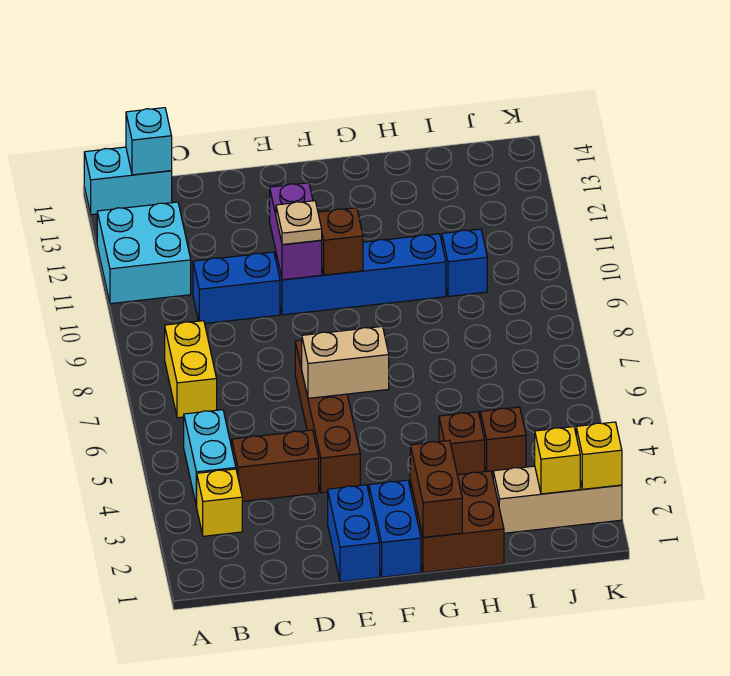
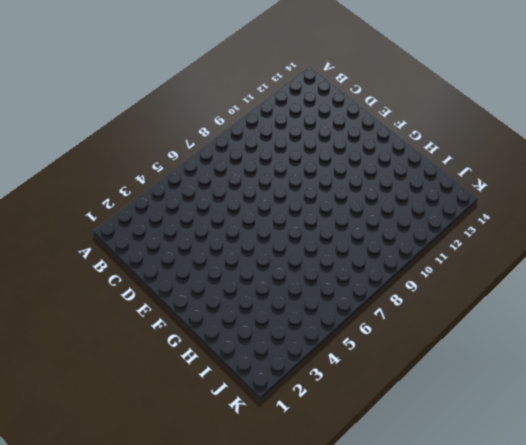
none -> cyan 2x2 brick [97,202,191,304]
none -> cyan 1x2 brick [84,147,172,215]
none -> yellow 1x1 brick [197,469,242,536]

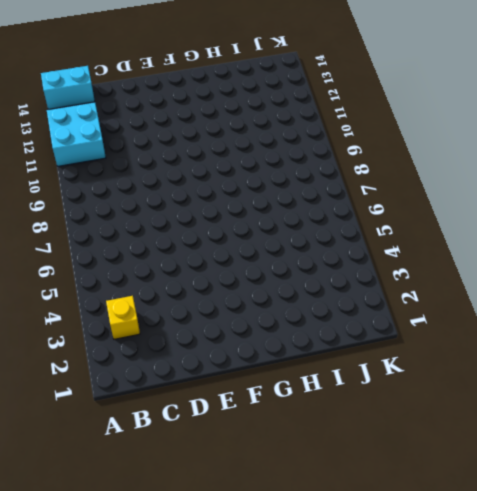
none -> cyan 1x2 brick [184,410,236,506]
none -> yellow 1x2 brick [165,321,217,418]
none -> brown 1x2 brick [232,430,319,502]

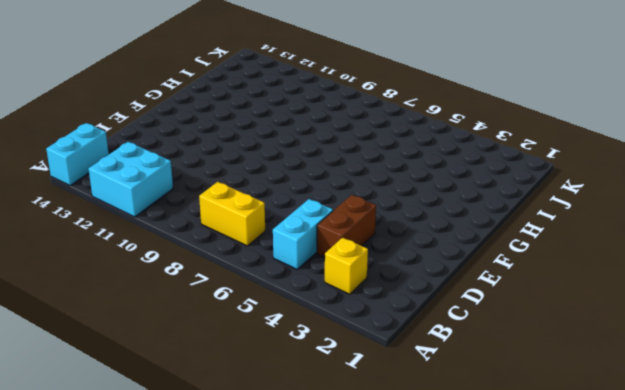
cyan 1x2 brick [273,199,333,269] -> cyan 1x2 brick turned to [184,410,236,506]
none -> blue 1x2 brick [193,252,280,323]
none -> blue 1x2 brick [328,485,380,582]
none -> brown 1x4 brick [295,340,360,493]

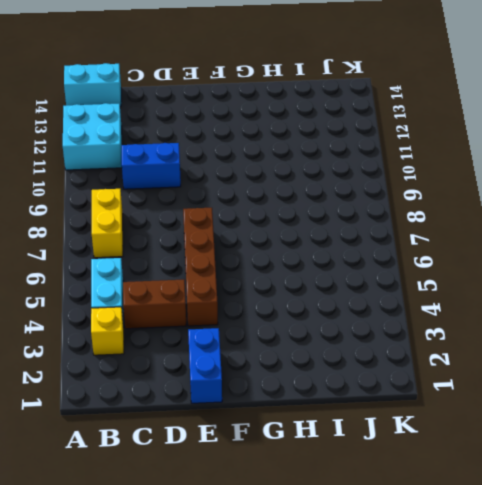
none -> blue 1x4 brick [276,234,446,315]
none -> blue 1x2 brick [369,480,421,577]
none -> brown 2x2 brick [410,471,504,573]

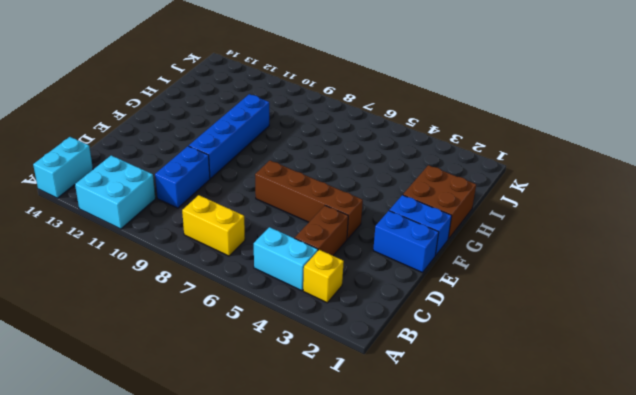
none -> brown 1x1 brick [439,412,485,475]
none -> tan 1x3 brick [493,466,622,533]
none -> brown 1x1 brick [480,407,526,474]

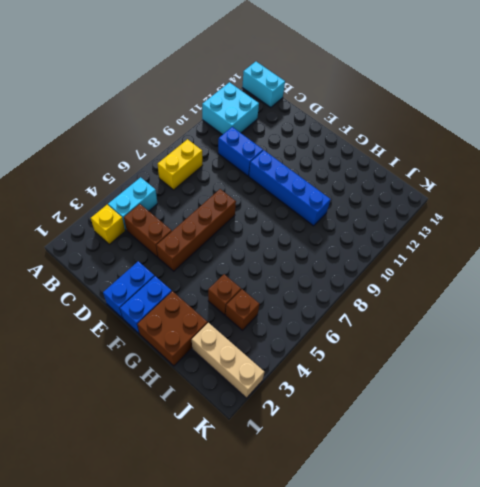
none -> blue 1x1 brick [442,229,487,296]
none -> cyan 1x1 brick [126,108,172,175]
none -> tan 1x2 brick [302,326,389,398]

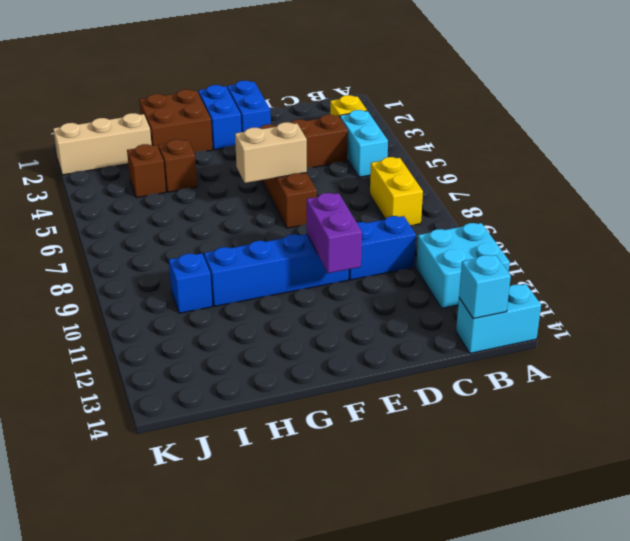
none -> brown 1x1 brick [318,208,363,275]
none -> brown 1x2 brick [410,440,462,537]
none -> yellow 1x1 brick [535,427,580,494]

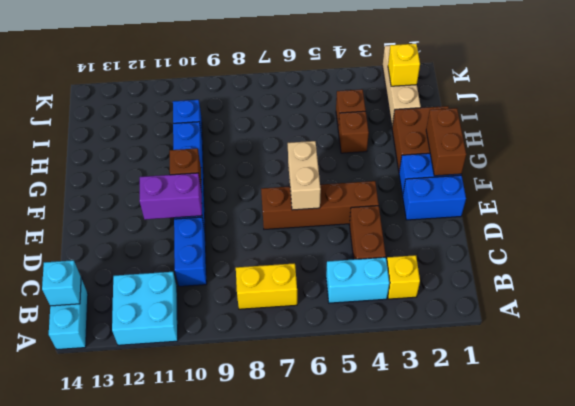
brown 1x2 brick [426,108,466,176] -> brown 1x2 brick turned to [410,440,462,537]
none -> yellow 1x1 brick [576,422,622,489]
none -> tan 1x1 plate [276,201,322,245]

